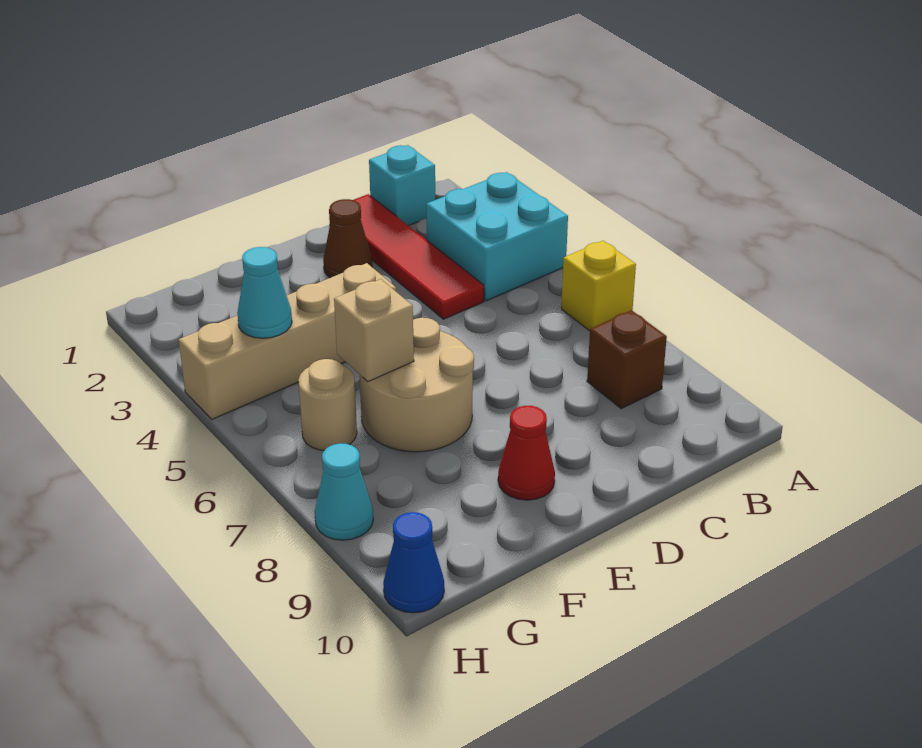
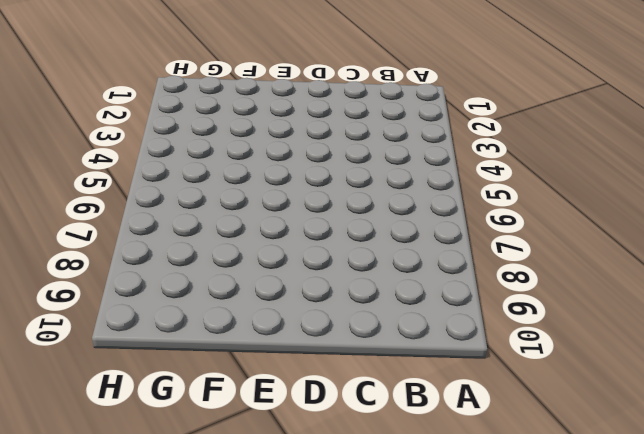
none -> cyan 2x2 brick [426,172,568,301]
none -> yellow 1x1 brick [561,241,636,331]
none -> cyan 1x1 brick [369,145,435,226]

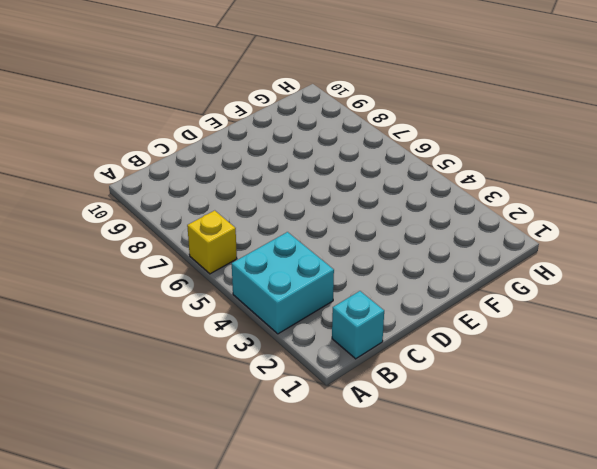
none -> brown 1x1 brick [587,310,667,409]
none -> red 1x4 tile [329,194,484,319]
none -> brown 1x1 cone [323,199,372,278]

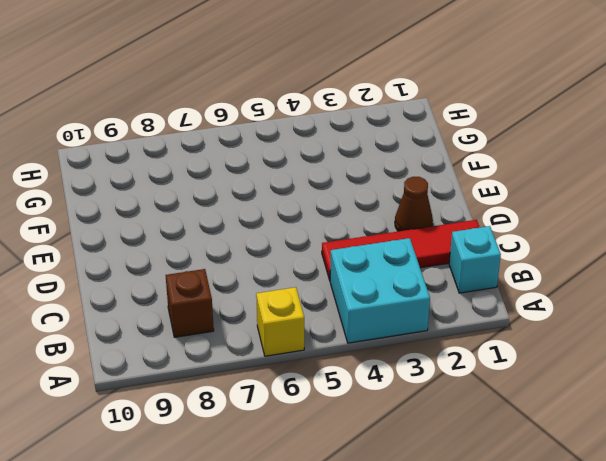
none -> tan 1x4 brick [179,263,396,419]
none -> tan 2x2 round brick [360,318,474,452]
none -> red 1x1 cone [498,406,555,500]

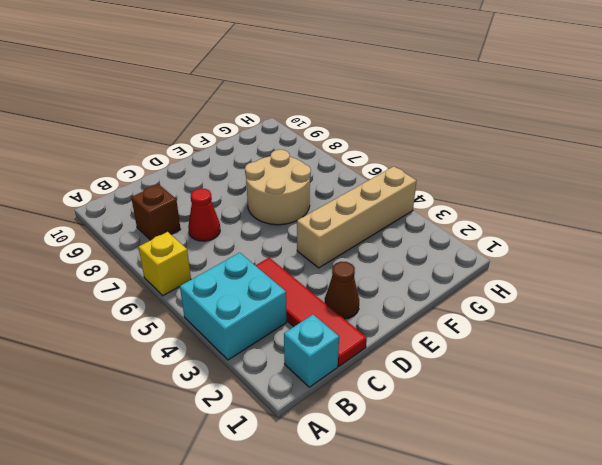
red 1x1 cone [188,188,220,241] -> red 1x1 cone moved to [498,406,555,500]
none -> tan 1x1 round brick [298,359,357,451]
none -> cyan 1x1 cone [315,443,373,540]
none -> blue 1x1 cone [383,512,444,613]

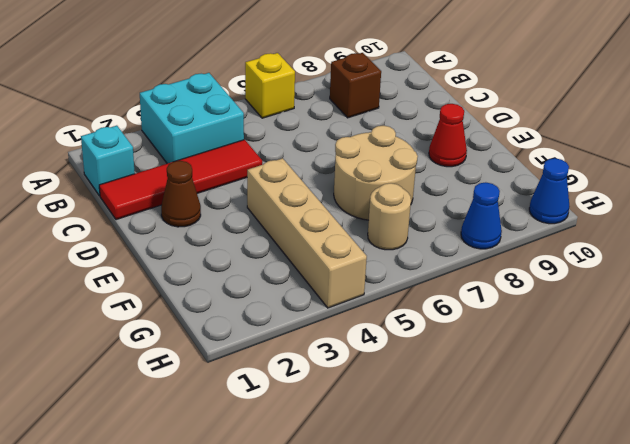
blue 1x1 cone [461,182,502,249] -> cyan 1x1 cone [315,443,373,540]
none -> tan 1x1 brick [334,279,414,382]
none -> cyan 1x1 cone [237,247,292,338]

